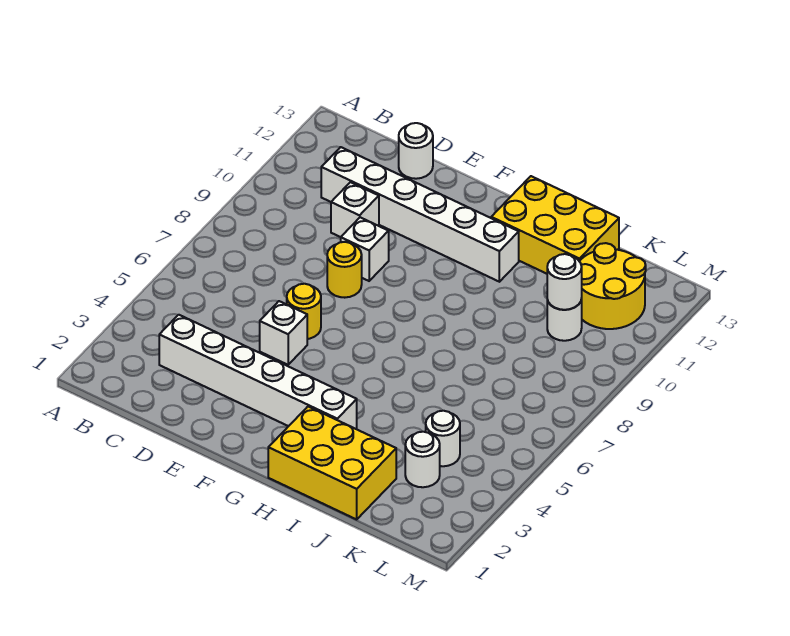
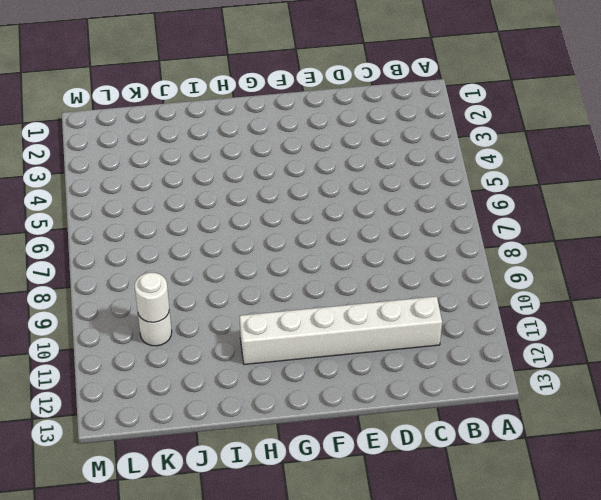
none -> white 1x6 brick [159,315,357,429]
none -> white 1x1 brick [331,182,379,237]
none -> white 1x1 round brick [399,123,433,179]

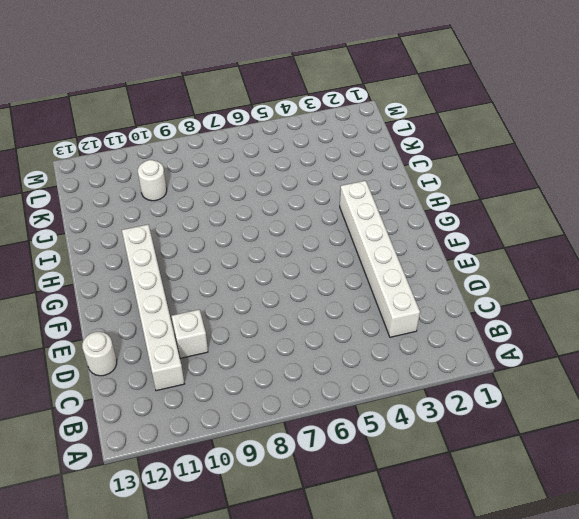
none -> white 1x1 brick [260,301,307,365]
none -> yellow 1x1 round brick [287,284,321,339]
none -> yellow 1x1 round brick [327,242,362,298]

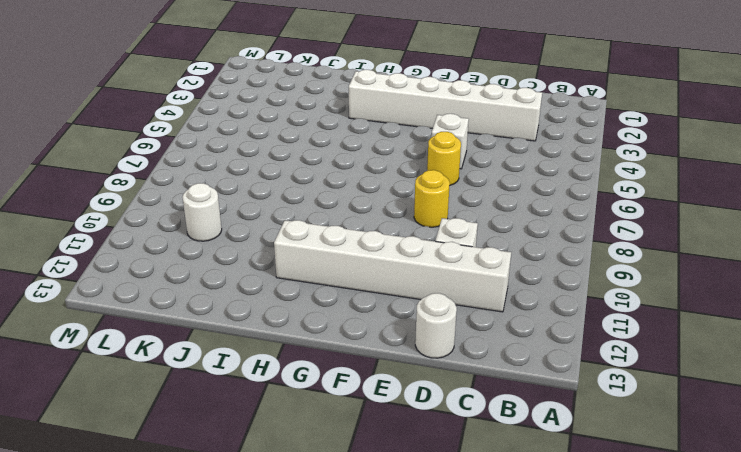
none -> white 1x1 brick [341,217,389,281]
none -> yellow 2x3 brick [268,407,396,519]
none -> yellow 2x3 brick [491,176,619,274]

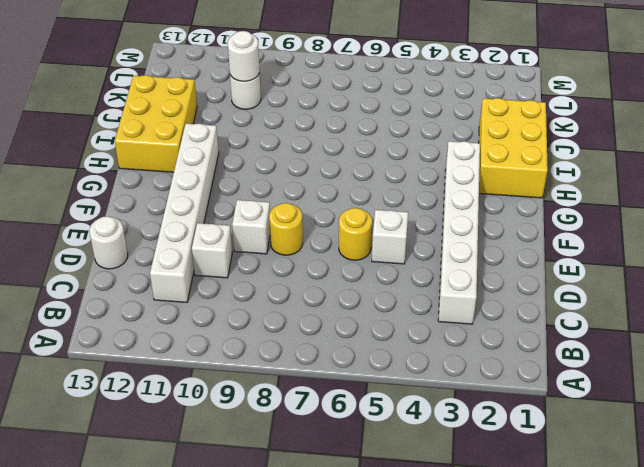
none -> white 1x1 round brick [405,432,440,487]
none -> white 1x1 round brick [426,411,460,466]
none -> yellow 2x2 round brick [579,243,646,329]

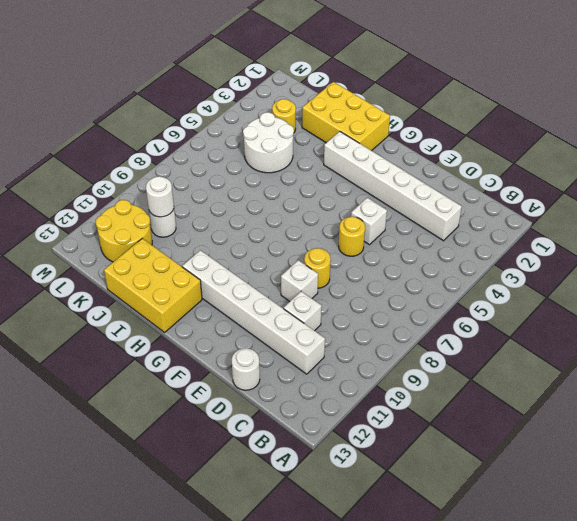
white 2x2 round brick [243,112,294,173] -> white 1x1 round brick [426,411,460,466]
yellow 1x1 round brick [272,99,296,132] -> white 1x1 round brick [405,432,440,487]

